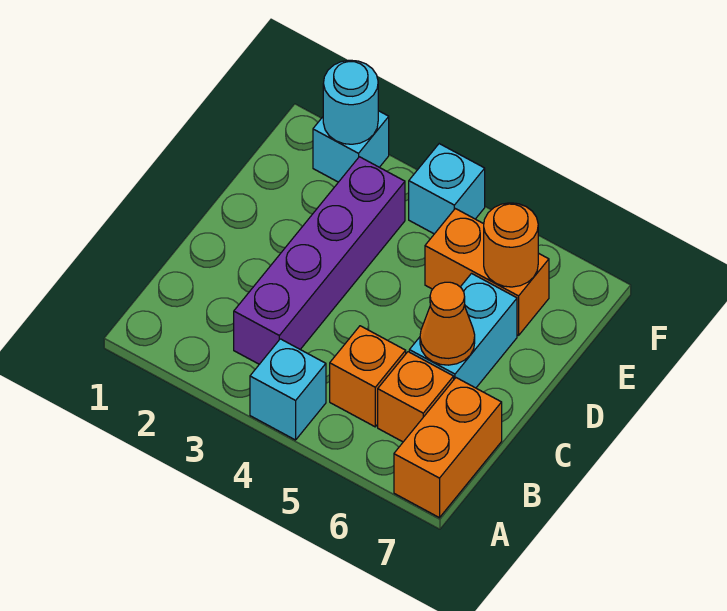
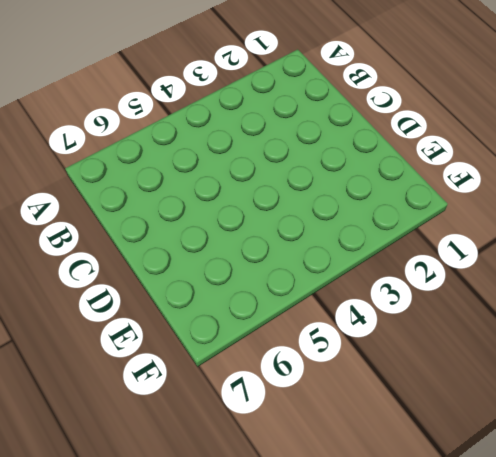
none -> cyan 1x1 brick [250,339,326,440]
none -> orange 1x2 brick [394,378,502,518]
none -> purple 1x4 brick [234,157,405,364]

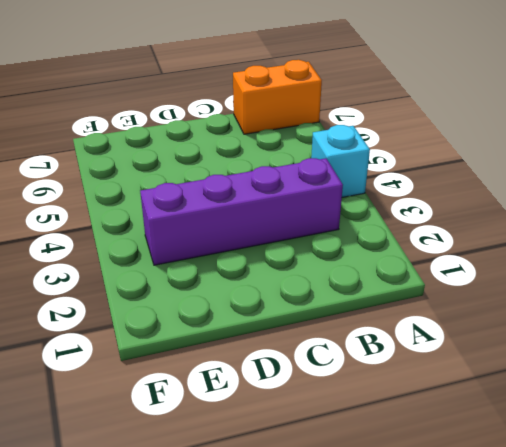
none -> orange 1x1 brick [330,326,406,427]
none -> orange 1x1 brick [378,352,454,442]
none -> cyan 1x2 brick [409,274,517,388]

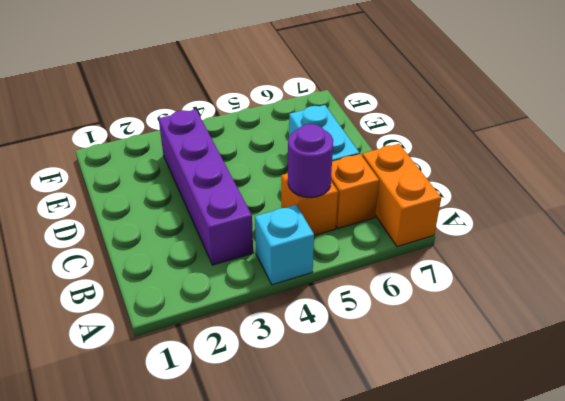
purple 1x1 round brick [288,124,333,198] -> none
none -> orange 1x2 brick [425,209,549,335]
none -> cyan 1x1 brick [313,111,389,182]
none -> cyan 1x1 brick [409,144,485,234]

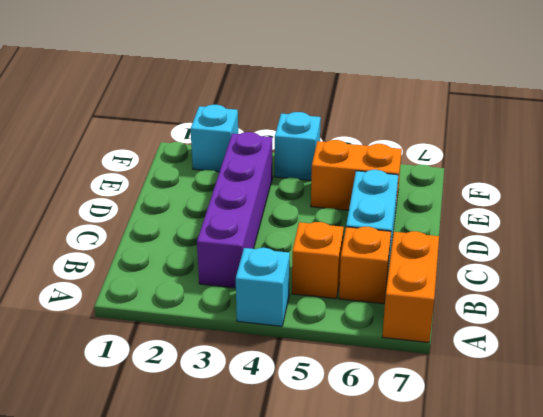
none -> orange 1x1 cone [420,282,475,365]
none -> orange 1x1 round brick [484,203,538,287]
none -> cyan 1x1 round brick [323,60,378,144]

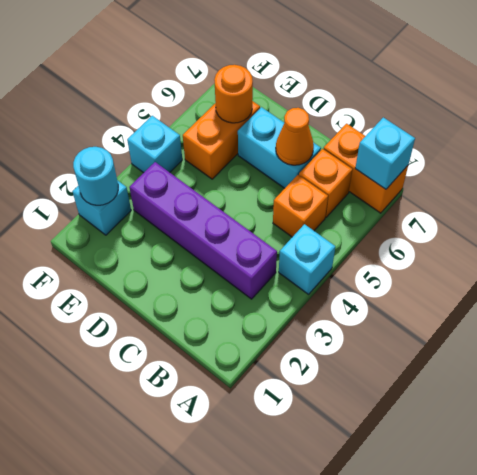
cyan 1x1 brick [355,117,415,189] -> none

